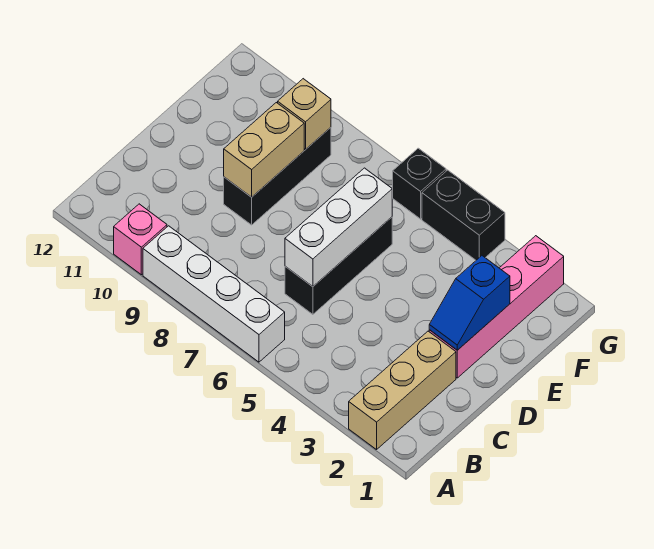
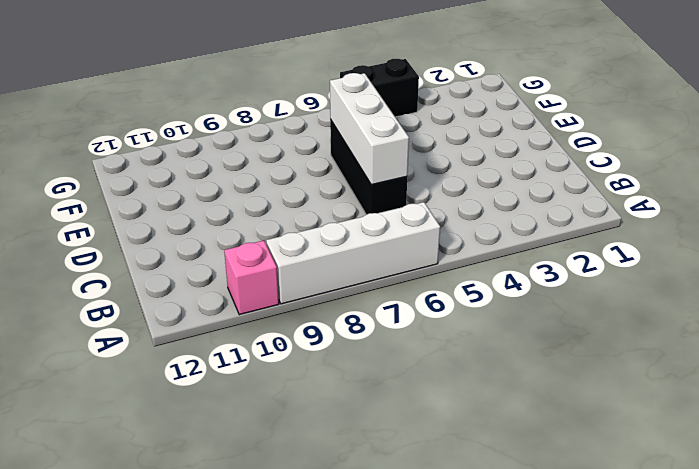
none -> tan 1x3 brick [349,331,456,450]
none -> pink 1x4 brick [429,236,564,378]
none -> black 1x3 brick [224,128,331,225]

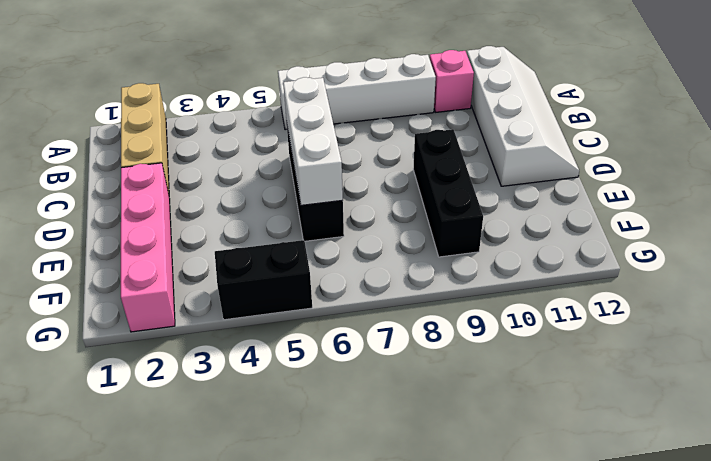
white 2x4 slope [467,46,579,186] -> none
none -> black 1x1 brick [393,148,446,219]
none -> blue 1x2 slope [429,256,510,350]
none -> tan 1x2 brick [224,103,304,197]

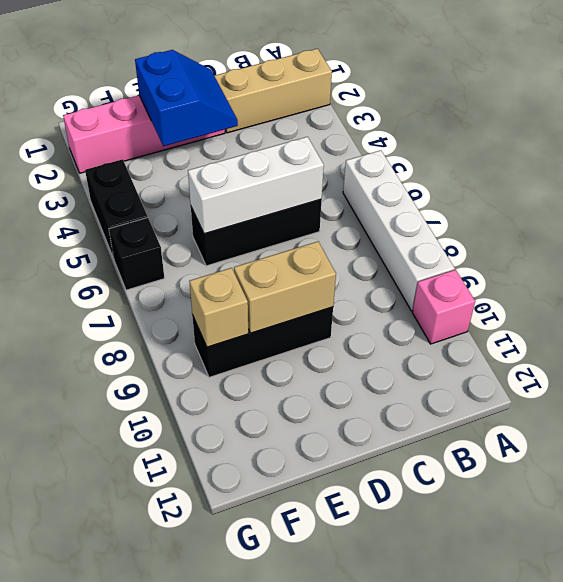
blue 2x2 slope [135,50,238,146] -> blue 1x2 slope [429,256,510,350]

